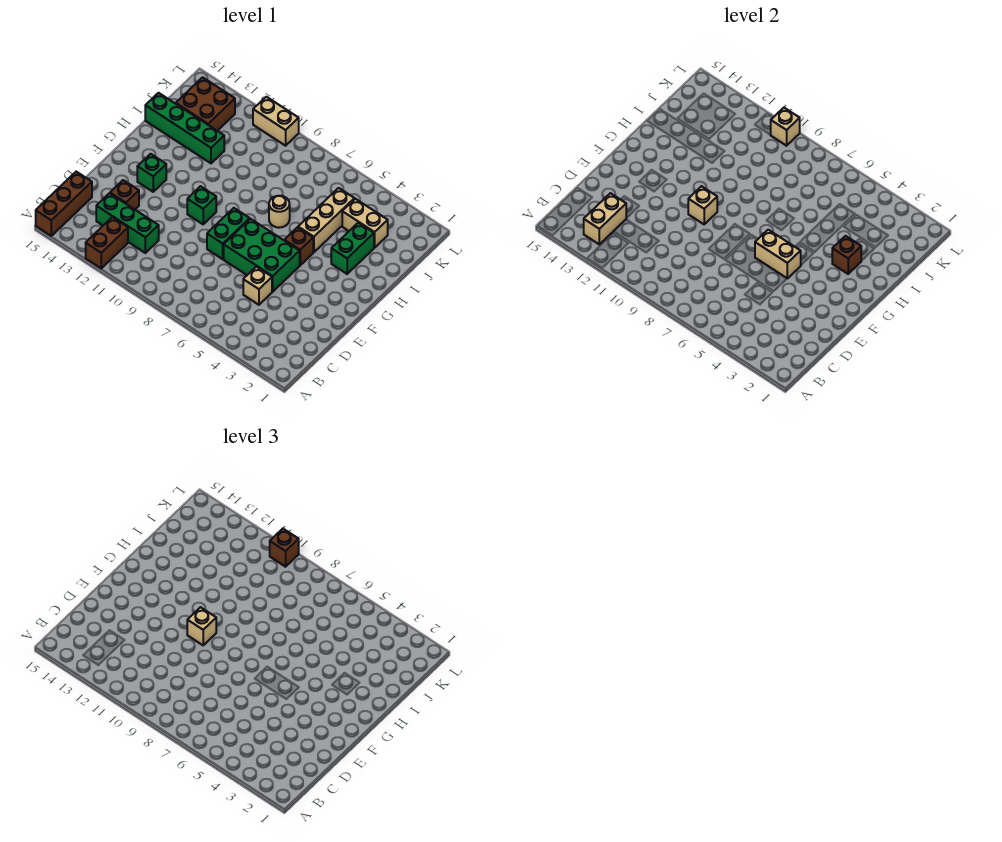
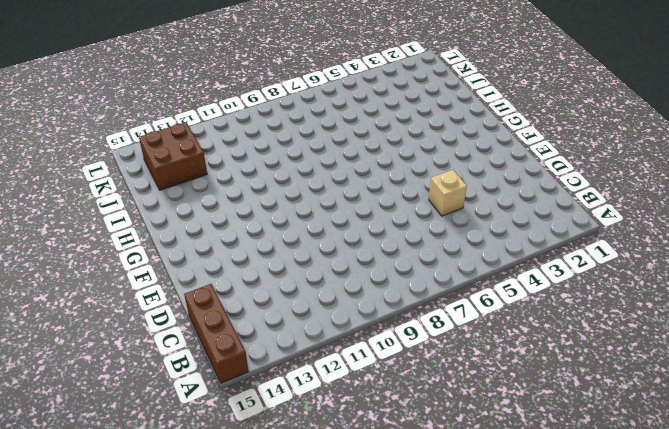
none -> brown 1x2 brick [86,217,128,268]
none -> green 1x3 brick [96,193,159,253]
none -> brown 1x1 brick [110,180,139,209]

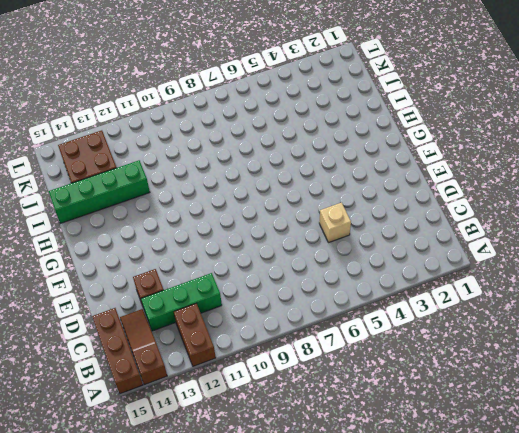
brown 1x3 slope [120,309,167,385] -> none
none -> green 2x3 brick [224,219,300,292]
none -> green 1x2 brick [207,208,250,259]
none -> green 1x1 brick [187,186,216,224]

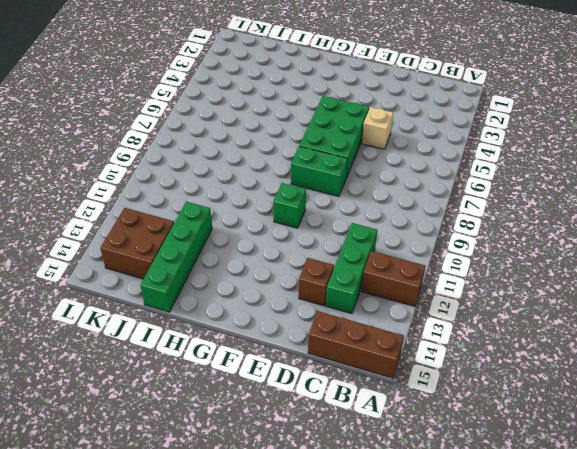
none -> green 1x1 brick [137,154,166,192]
none -> brown 1x1 brick [284,227,313,265]
none -> green 1x2 brick [331,223,374,274]

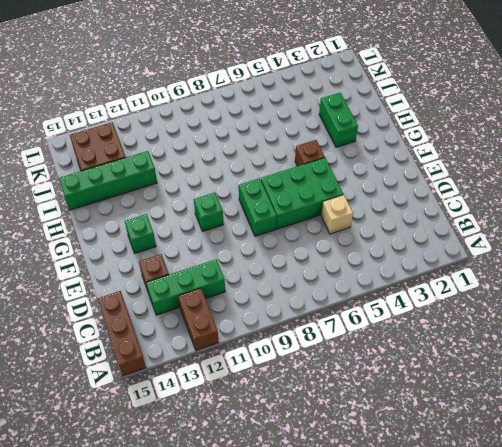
none -> tan 1x3 brick [298,188,354,252]
none -> tan 1x1 round brick [269,196,290,228]
none -> tan 1x2 brick [342,199,388,248]

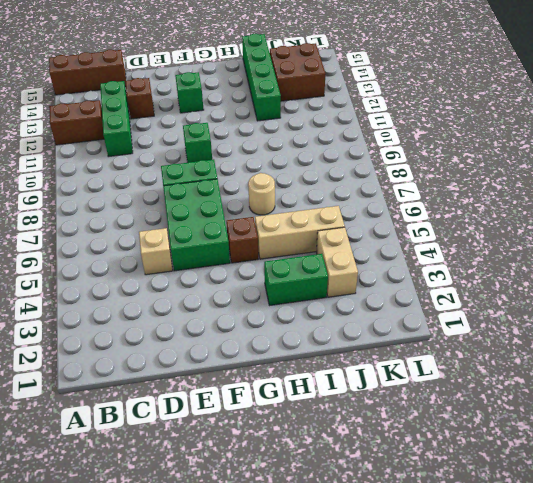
none -> tan 1x2 brick [253,97,299,146]
none -> tan 1x2 brick [584,193,626,244]
none -> tan 1x2 brick [755,230,801,278]

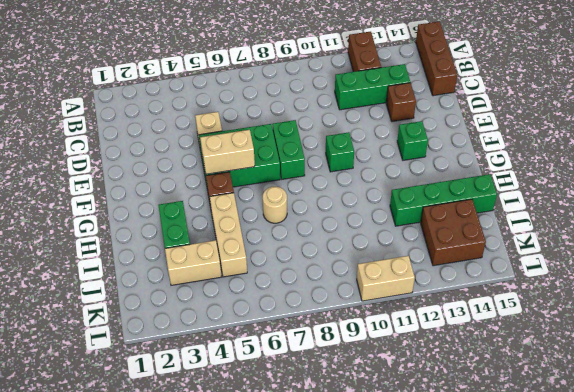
none -> tan 1x2 brick [584,193,626,244]
none -> tan 1x1 brick [688,186,717,224]
none -> brown 1x1 brick [832,236,861,274]

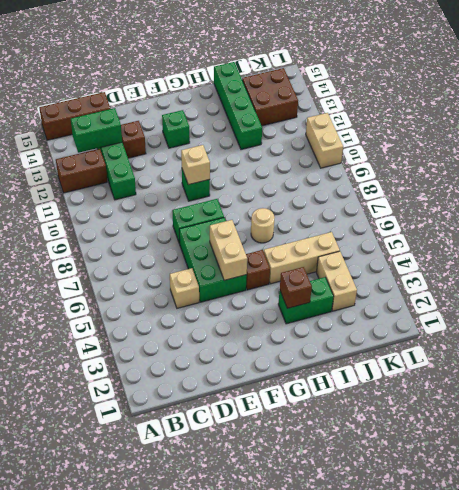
green 1x2 brick [71,108,122,153] -> tan 1x2 brick [584,193,626,244]
none -> tan 1x1 brick [771,108,800,146]
none -> tan 1x1 brick [187,607,216,645]
none -> brown 1x1 brick [270,529,299,567]

